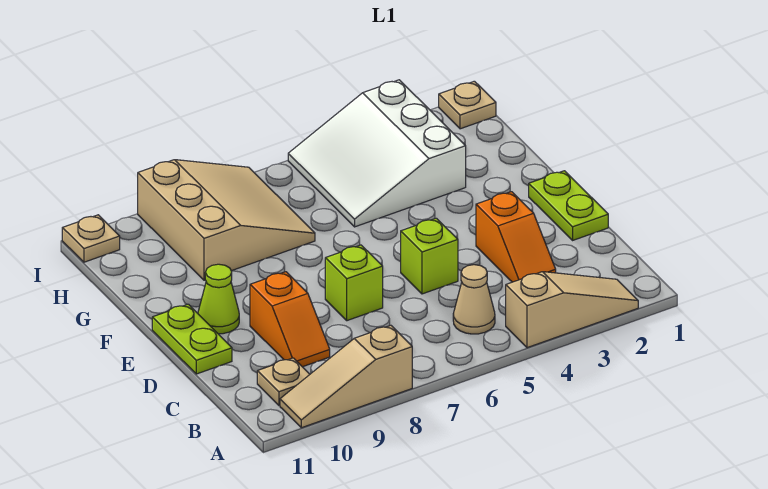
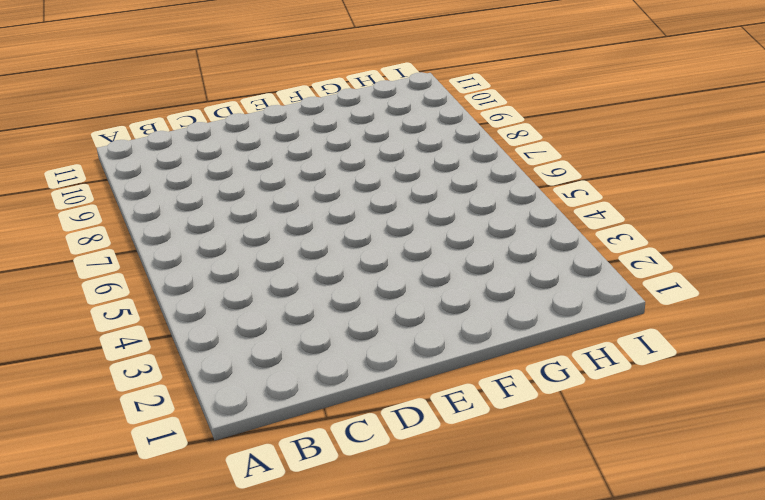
none -> tan 1x3 slope [506,272,638,348]
none -> tan 1x3 slope [280,325,412,428]
none -> tan 1x1 cone [453,265,495,334]

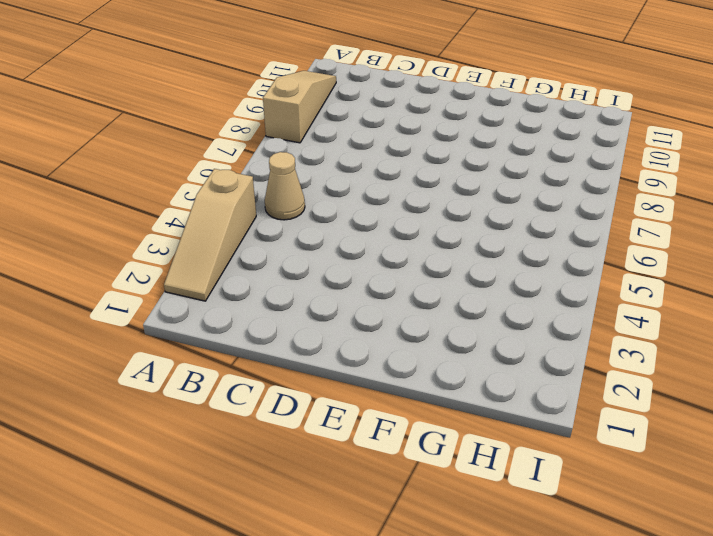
none -> tan 1x1 plate [257,358,310,405]
none -> orange 1x2 slope [476,192,556,282]
none -> orange 1x2 slope [250,272,330,367]

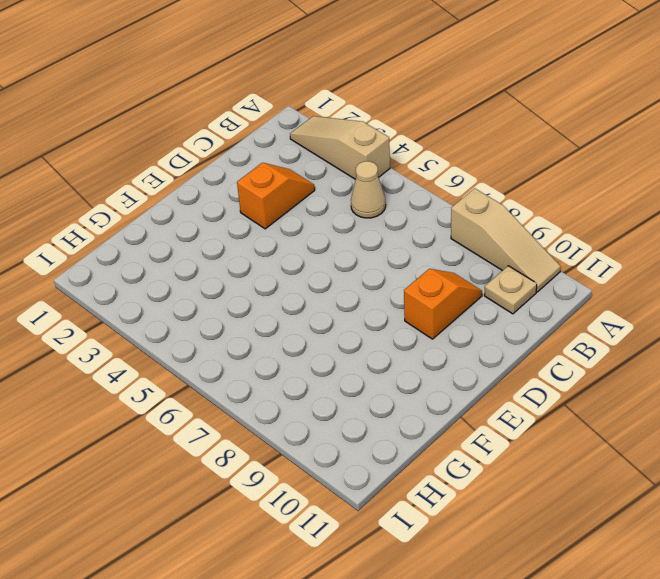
none -> lime 1x2 plate [529,171,608,240]
none -> lime 1x1 brick [401,218,458,294]
none -> lime 1x1 brick [325,245,383,321]

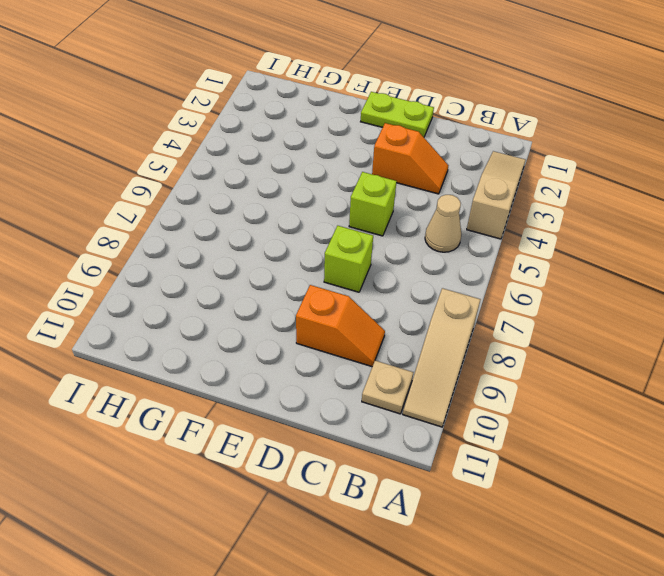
none -> lime 1x2 plate [152,304,232,374]
none -> lime 1x1 cone [198,264,239,334]
none -> white 3x3 slope [288,80,466,227]

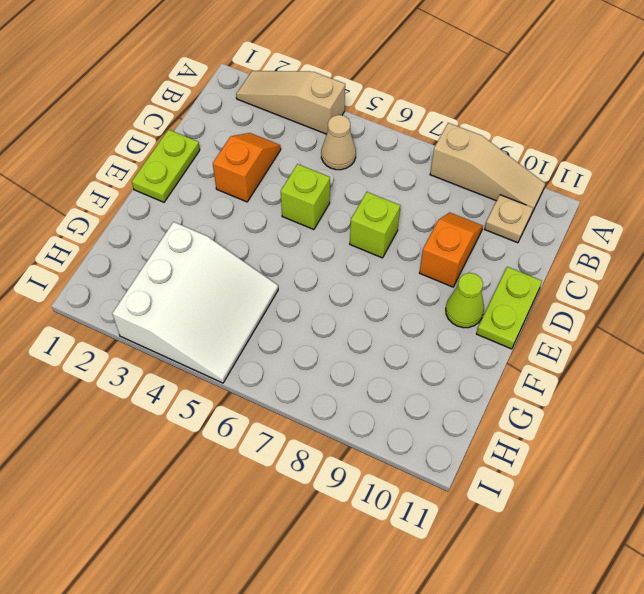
none -> tan 3x3 slope [138,160,315,280]
none -> tan 1x1 plate [439,81,496,129]
none -> tan 1x1 plate [62,215,120,262]

